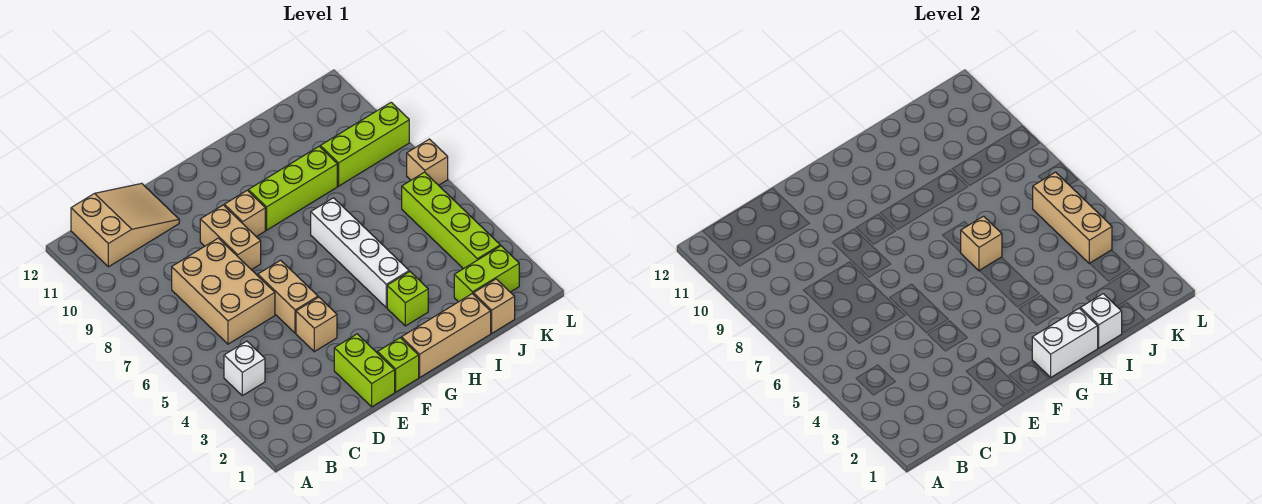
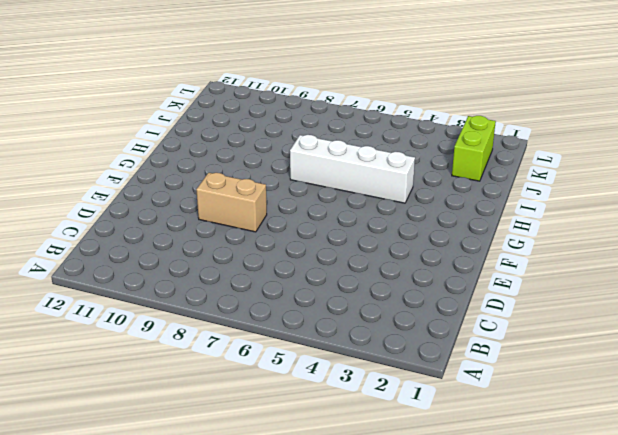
none -> white 1x1 brick [224,341,265,396]
none -> tan 2x3 slope [71,183,179,267]
none -> tan 2x3 brick [172,238,275,344]

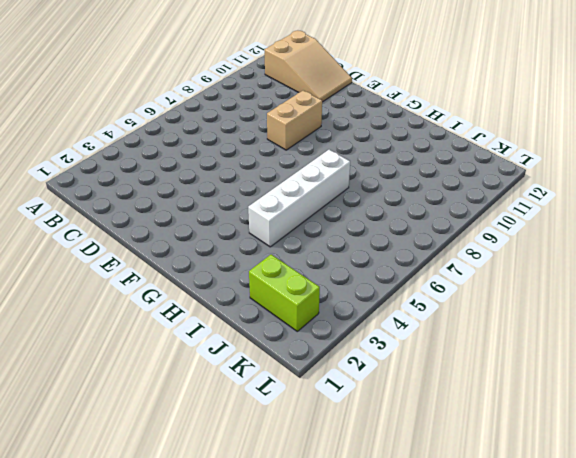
none -> white 1x1 brick [224,341,265,396]
none -> tan 2x3 brick [172,238,275,344]
none -> lime 1x2 brick [334,334,395,407]

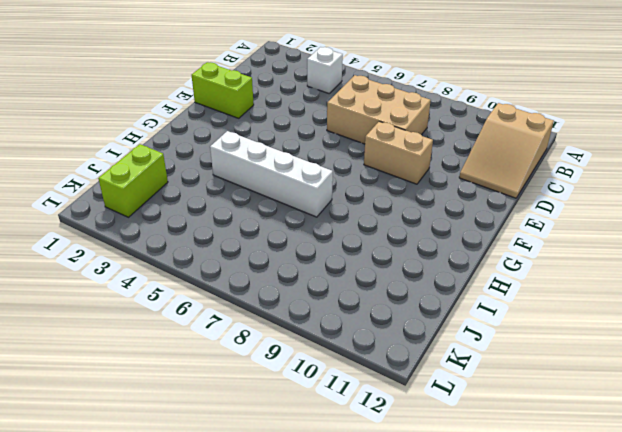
none -> tan 1x1 brick [296,297,337,352]
none -> tan 1x2 brick [258,260,318,333]
none -> lime 1x1 brick [377,338,419,392]

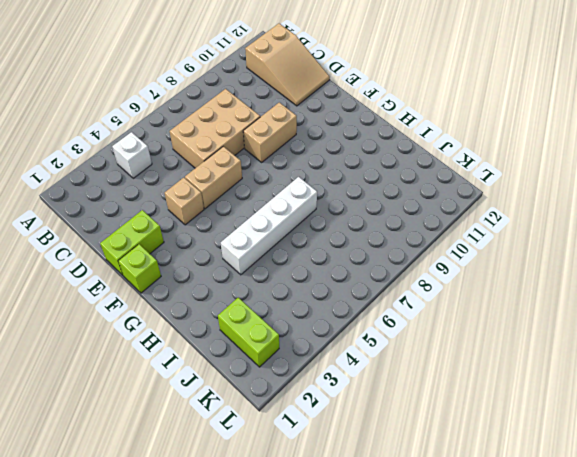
none -> tan 1x1 brick [224,190,265,237]
none -> tan 1x3 brick [401,294,491,377]
none -> lime 1x3 brick [248,146,337,230]

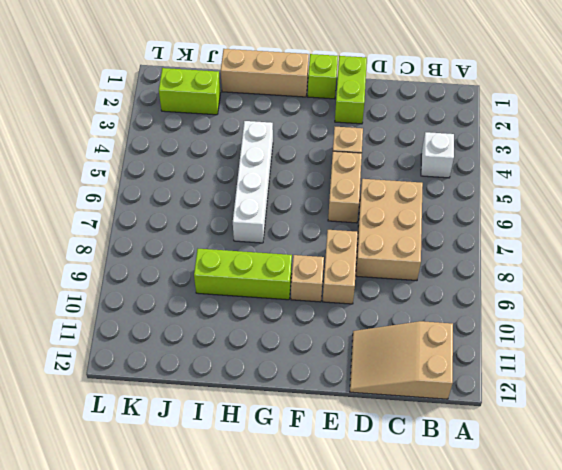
none -> lime 1x1 brick [387,272,428,326]
none -> tan 1x1 brick [473,279,515,333]
none -> lime 1x3 brick [320,102,409,186]

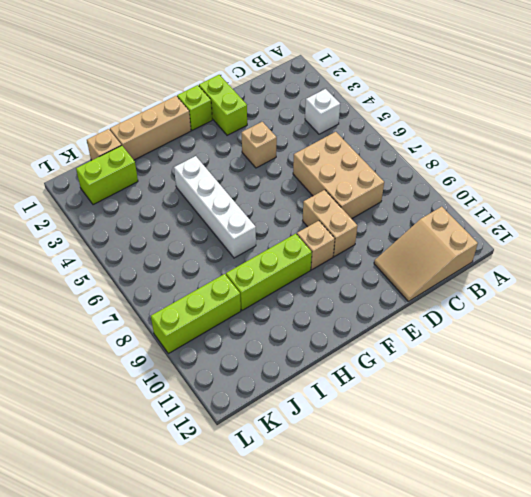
none -> tan 1x2 brick [258,260,318,333]
none -> lime 1x1 brick [387,272,428,326]
none -> lime 1x4 brick [402,172,500,269]

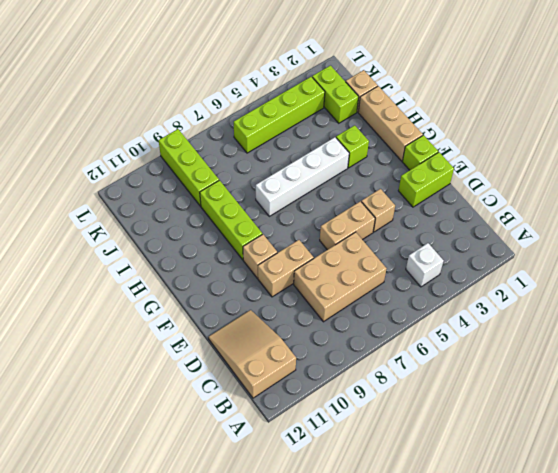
none -> tan 1x1 brick [407,139,448,185]
none -> white 1x2 brick [1032,308,1098,377]
none -> tan 1x1 brick [960,216,1002,271]

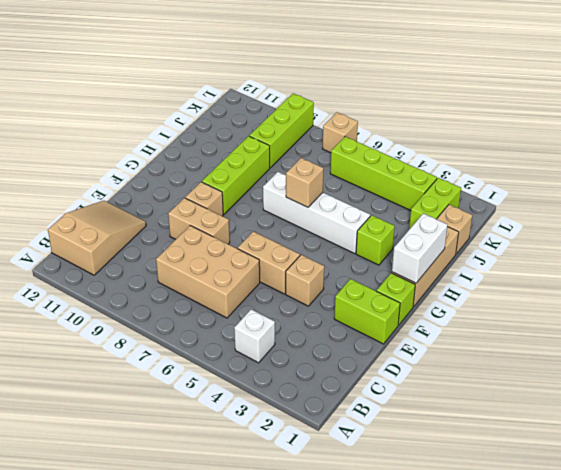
none -> white 1x1 brick [1080,294,1122,348]
none -> tan 1x3 brick [1033,172,1112,264]

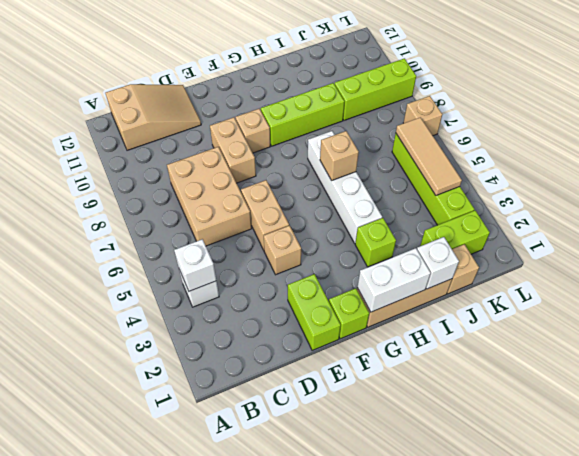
white 1x1 brick [174,239,216,291] -> none
tan 1x3 tile [396,117,462,195] -> tan 1x3 brick [1033,172,1112,264]

